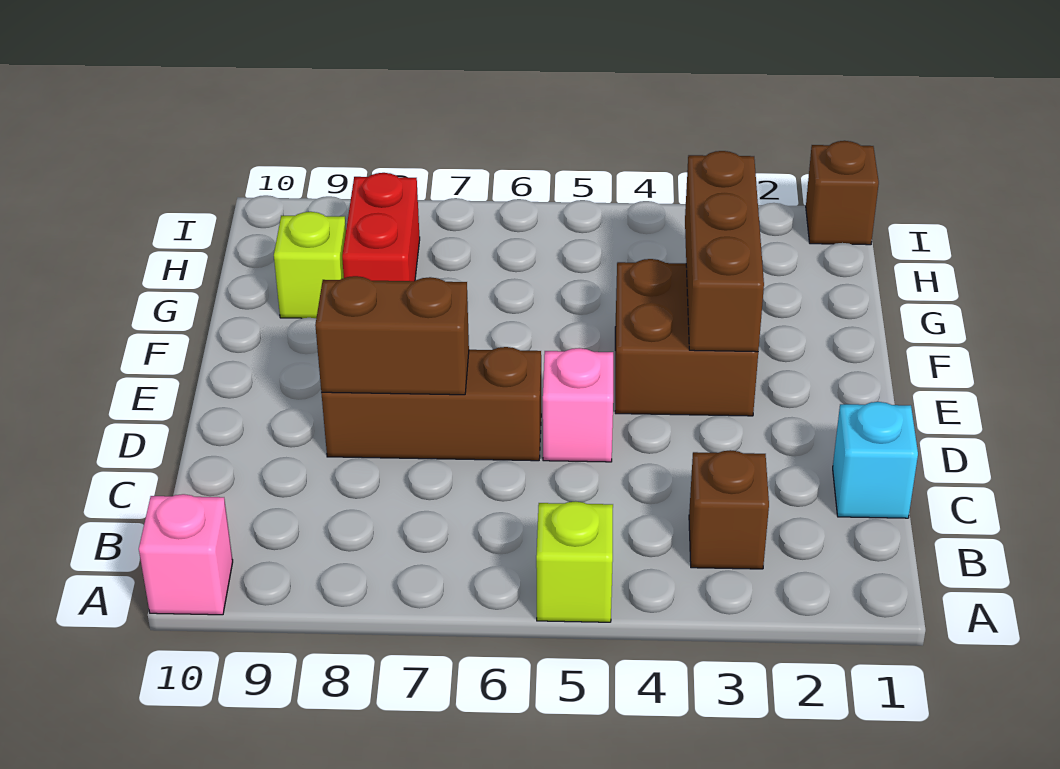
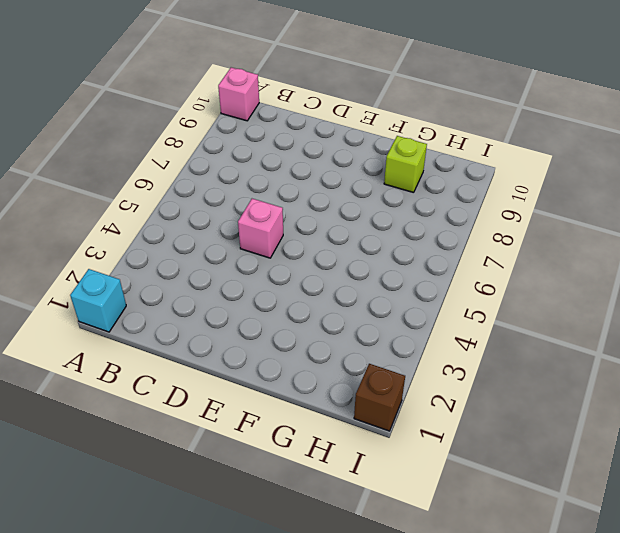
cyan 1x1 brick [70,269,126,332] -> cyan 1x1 brick moved to [833,402,918,518]
none -> lime 1x1 brick [536,501,613,622]
none -> brown 1x1 brick [689,450,769,569]
none -> brown 1x3 brick [321,347,541,461]

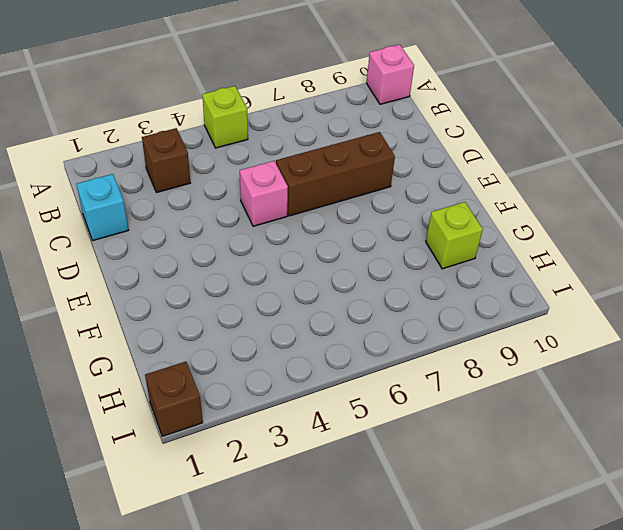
none -> brown 2x2 brick [615,259,758,416]
none -> red 1x2 brick [342,173,420,281]
none -> brown 1x2 brick [315,276,469,395]

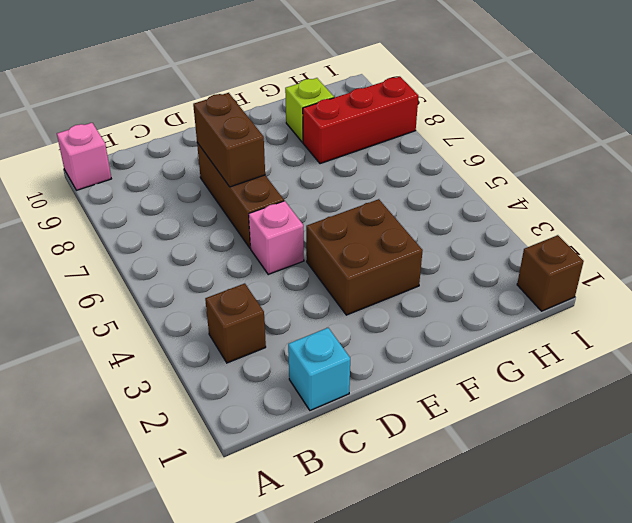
red 1x3 brick [303,77,418,164] -> red 1x2 brick [342,173,420,281]
none -> lime 1x1 brick [536,501,613,622]
none -> brown 1x3 brick [685,151,764,352]

